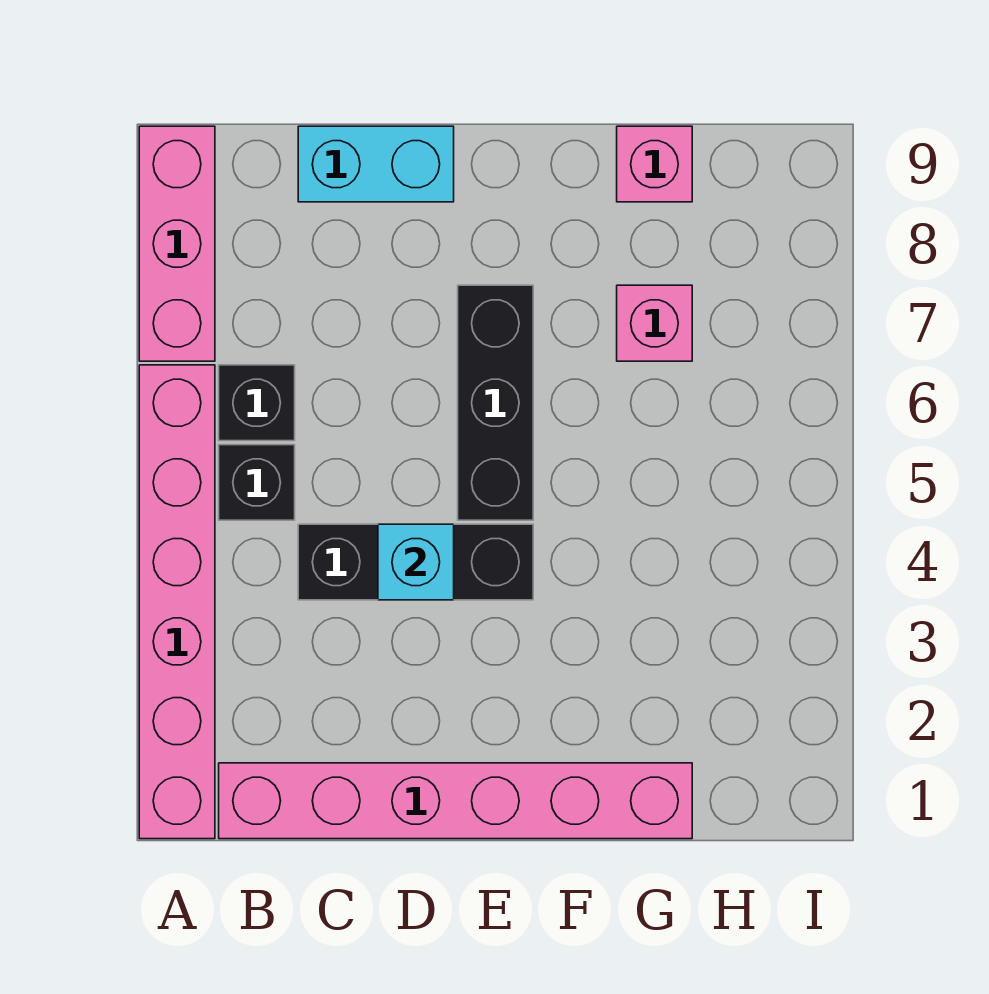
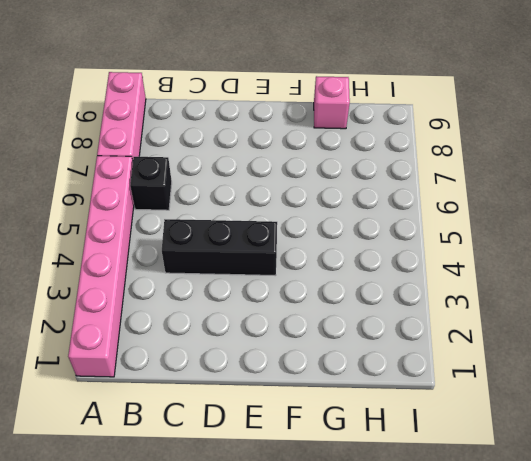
none -> pink 1x6 brick [219,763,692,839]
none -> black 1x1 brick [219,445,295,520]

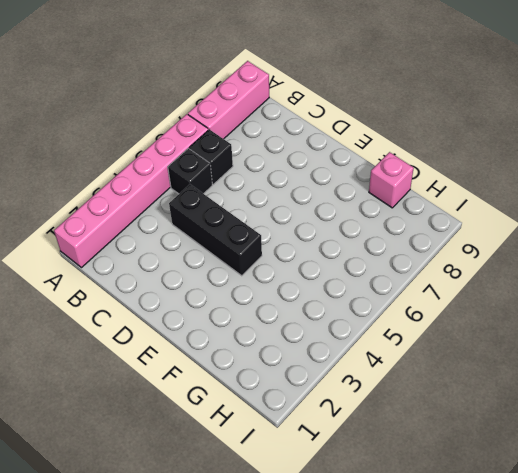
none -> pink 1x6 brick [219,763,692,839]
none -> cyan 1x2 brick [298,126,454,202]

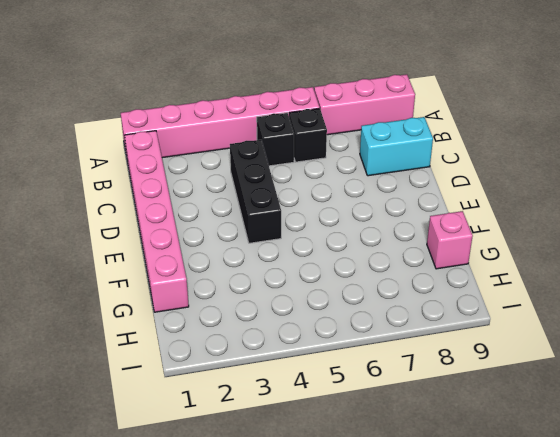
cyan 1x2 brick [360,117,433,176] -> cyan 1x2 brick turned to [298,126,454,202]
none -> black 1x3 brick [458,285,533,520]
none -> pink 1x1 brick [617,285,692,361]

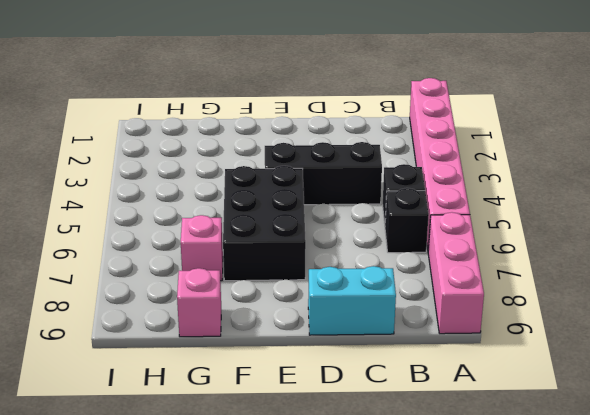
black 2x3 brick [223,166,306,281] -> black 1x3 brick [458,285,533,520]
none -> pink 1x6 brick [219,763,692,839]
none -> cyan 1x1 brick [378,524,454,600]

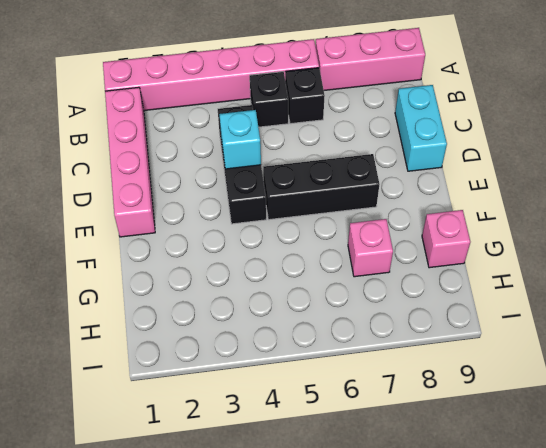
pink 1x4 brick [105,87,155,237] -> pink 1x6 brick [219,763,692,839]

